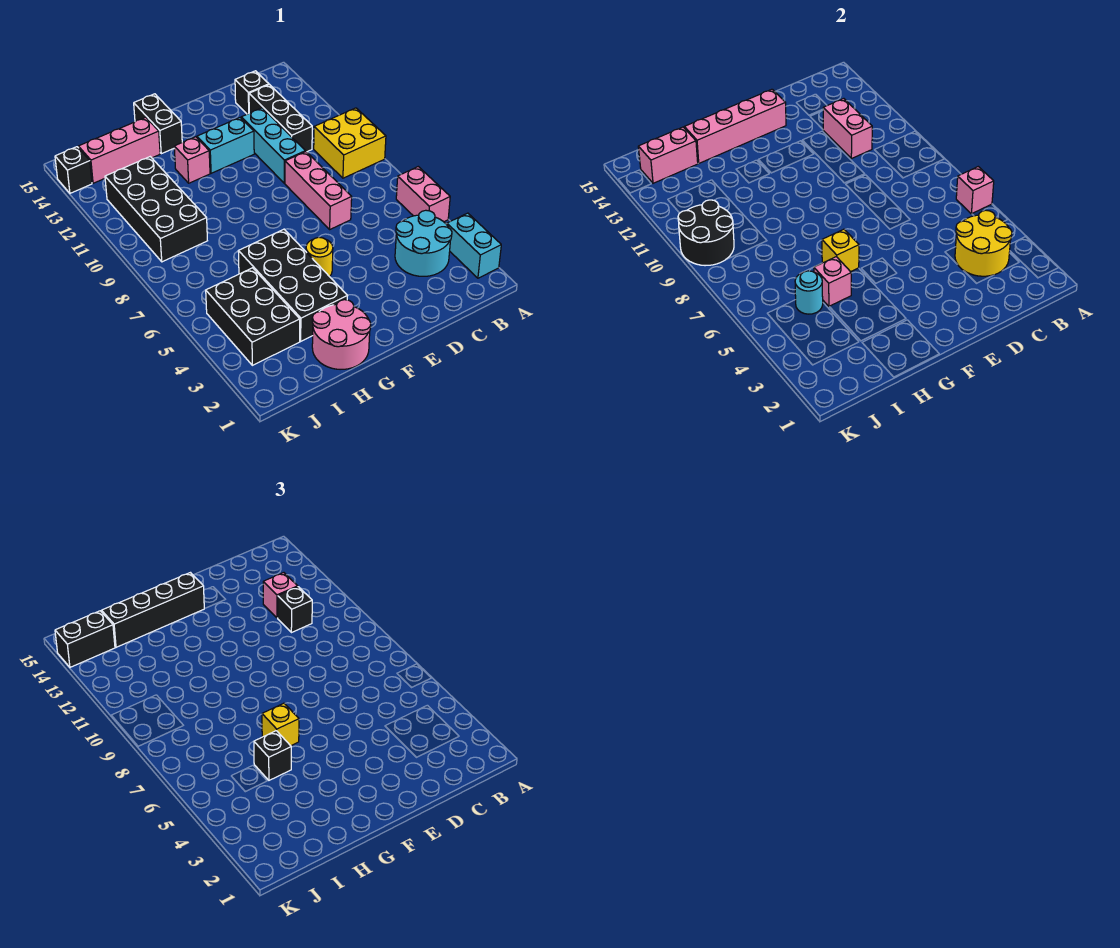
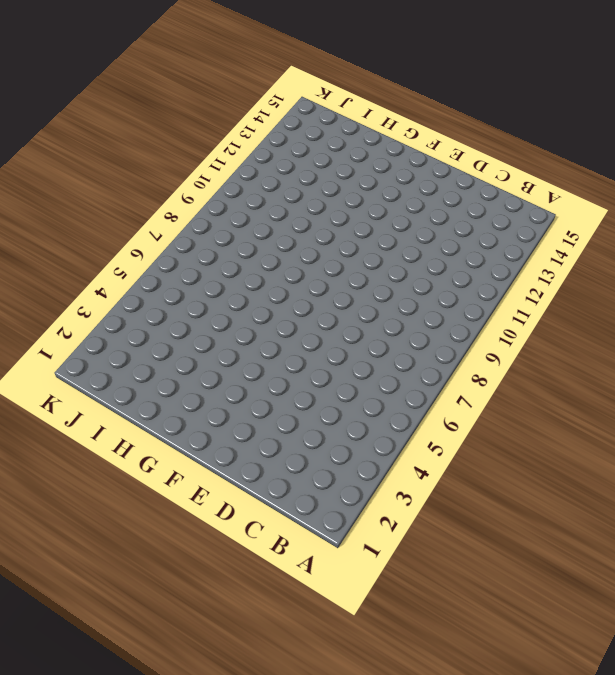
none -> cyan 1x2 brick [447,213,501,278]
none -> pink 1x2 brick [396,167,450,222]
none -> yellow 2x2 brick [314,108,386,178]
none -> cyan 2x2 round brick [395,210,452,276]

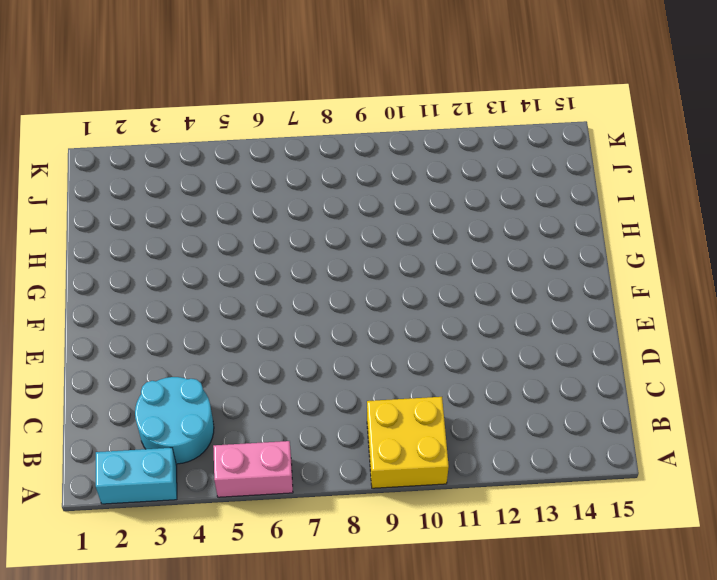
none -> black 1x3 brick [249,85,312,152]
none -> black 1x1 brick [235,71,269,114]
none -> pink 1x3 brick [285,152,352,229]
none -> cyan 1x3 brick [241,108,305,183]

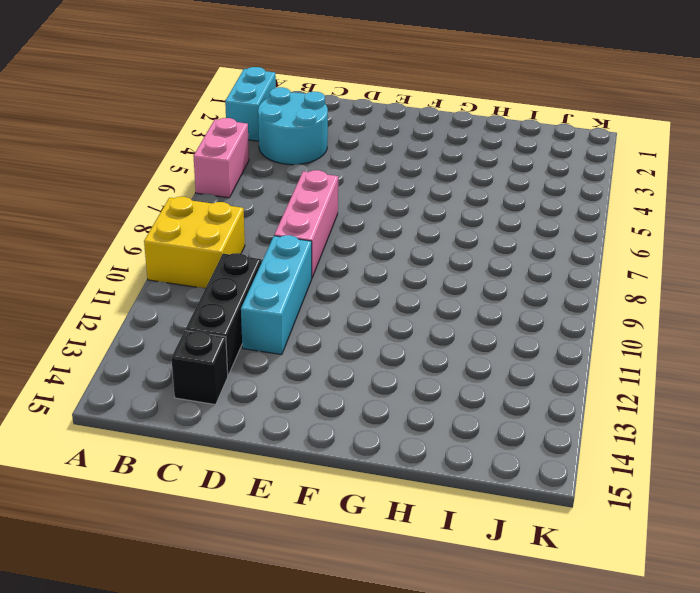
none -> cyan 1x2 brick [197,118,254,173]
none -> yellow 1x1 round brick [306,237,333,277]
none -> pink 2x2 round brick [312,300,371,369]
none -> black 2x4 brick [238,229,348,341]

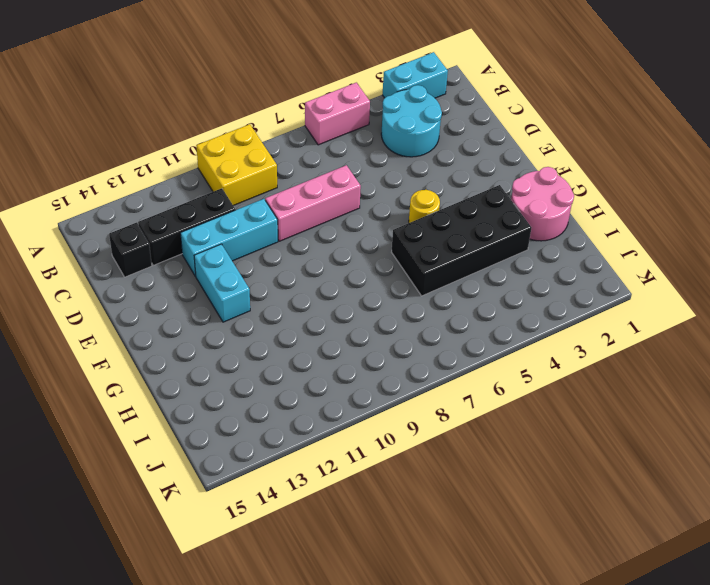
none -> pink 1x1 brick [174,137,210,183]
none -> black 1x2 brick [134,94,182,154]
none -> pink 1x3 brick [78,117,160,183]
none -> black 2x3 brick [206,268,300,365]

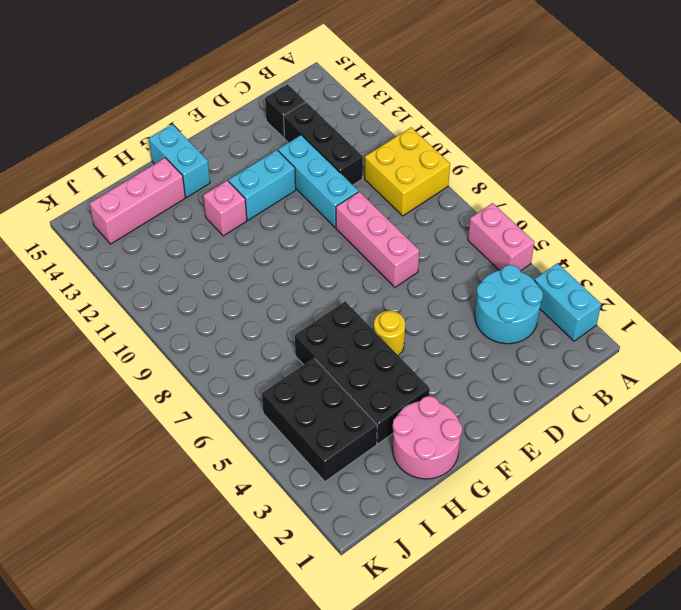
cyan 1x2 brick [149,124,210,197] -> black 1x2 brick [134,94,182,154]
none -> black 2x4 brick [105,157,207,262]
none -> black 1x1 brick [55,147,92,193]
none -> pink 1x1 brick [956,167,994,214]
none -> yellow 2x2 round brick [955,210,1012,276]

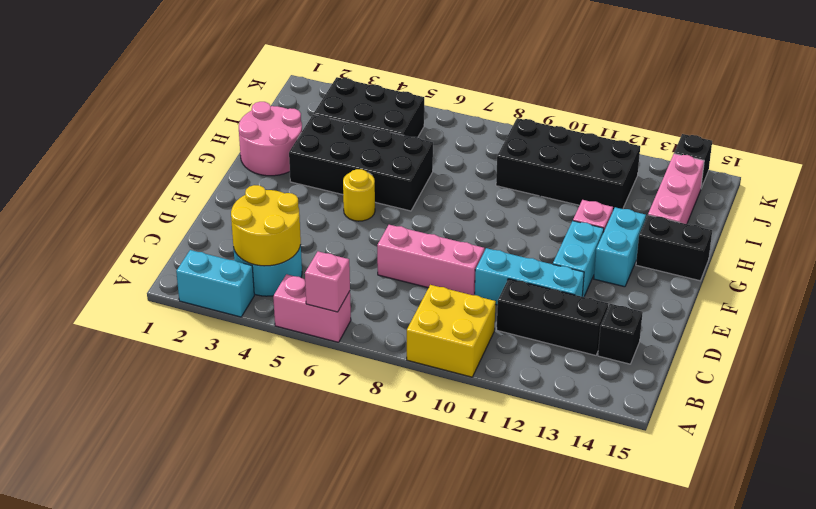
cyan 1x2 brick [594,207,646,287] -> none
none -> pink 1x2 brick [823,99,872,159]
none -> pink 1x4 brick [684,89,786,163]
none -> yellow 1x1 brick [822,229,859,272]
none -> pink 1x1 brick [814,257,851,306]

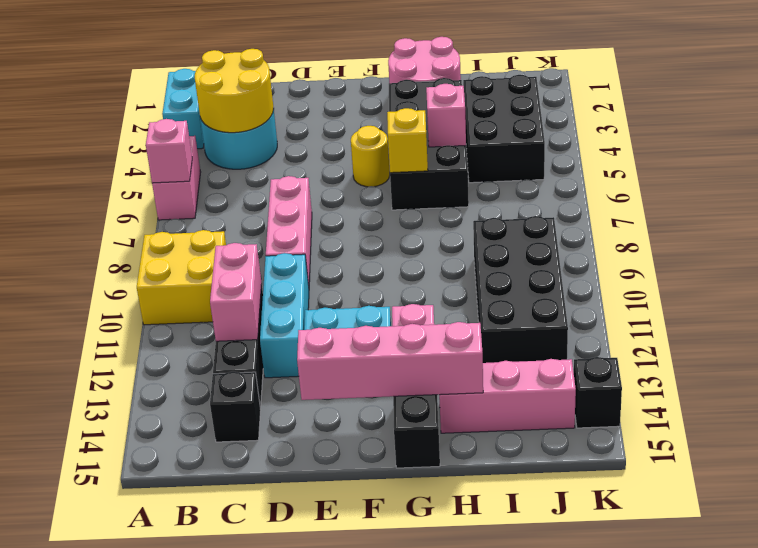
none -> cyan 1x1 round brick [795,271,823,314]
none -> pink 1x2 brick [638,127,698,183]
none -> black 2x2 round brick [678,200,734,266]
none -> black 1x1 brick [278,587,312,633]

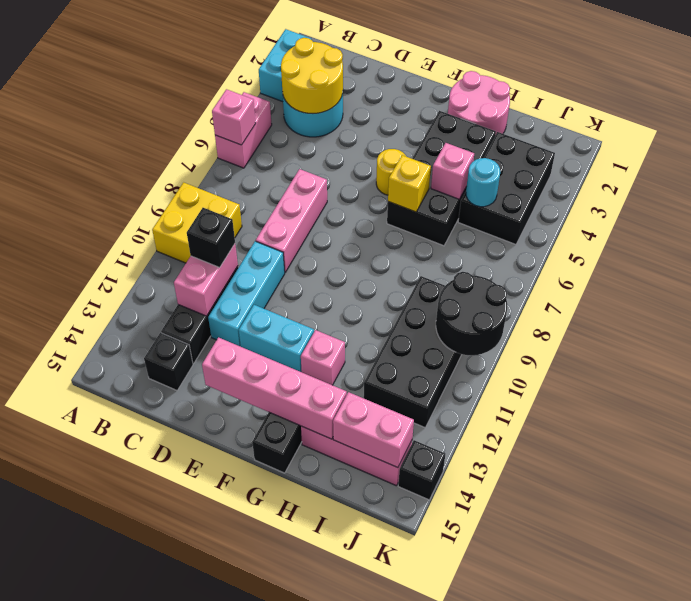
none -> pink 1x1 brick [263,573,298,618]
none -> black 1x4 brick [102,573,204,647]
none -> yellow 1x1 brick [262,703,299,746]
none -> black 1x1 brick [254,731,291,780]

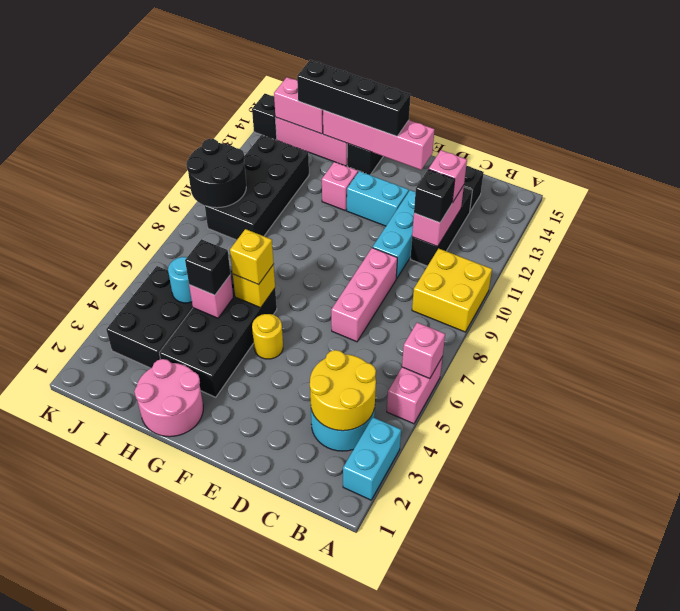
none -> black 1x2 brick [55,611,115,667]

